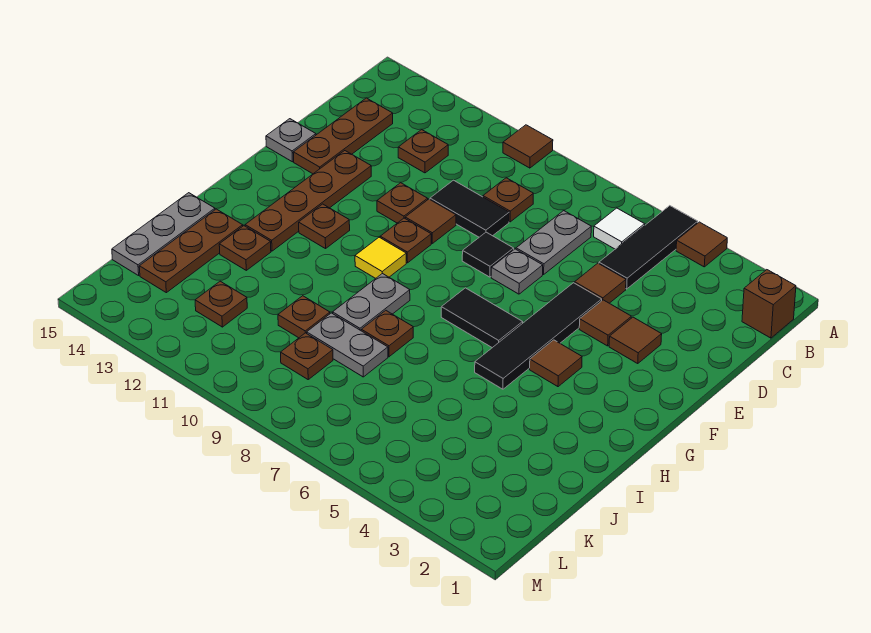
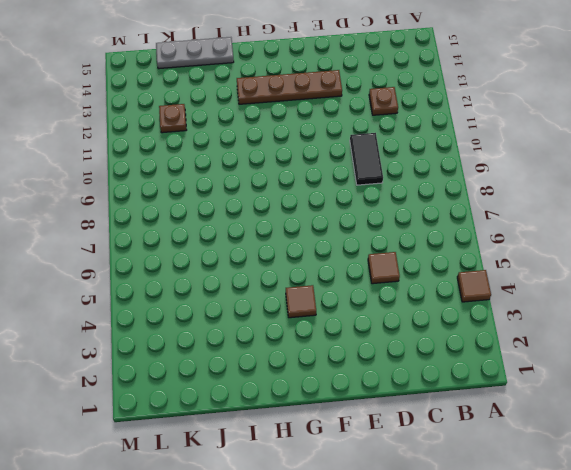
none -> black 1x3 tile [599,206,698,289]
none -> brown 1x1 tile [503,125,553,168]
none -> brown 1x1 brick [742,270,796,338]
none -> white 1x1 tile [594,208,645,249]

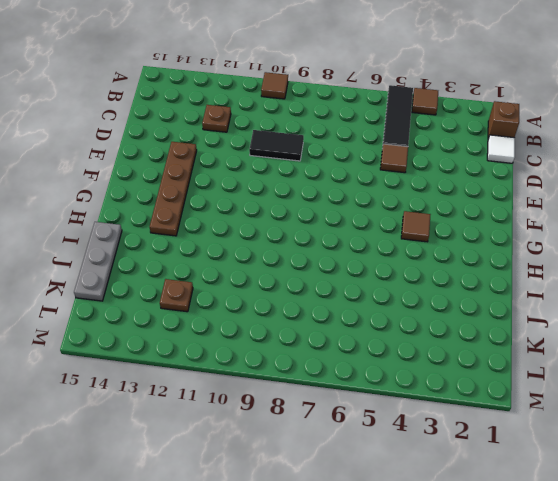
white 1x1 tile [487,135,515,163] -> white 1x1 tile moved to [594,208,645,249]
none -> grey 1x2 plate [516,211,591,275]
none -> brown 1x1 plate [483,178,533,222]
none -> brown 1x3 plate [293,98,393,174]
none -> brown 1x1 tile [609,317,662,363]

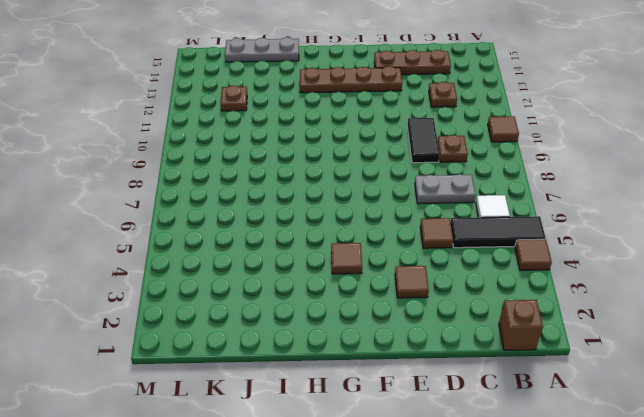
none -> brown 1x1 tile [579,300,631,346]
none -> black 1x4 tile [475,283,602,389]
none -> grey 1x1 plate [491,249,543,294]
none -> black 1x1 tile [462,232,514,277]

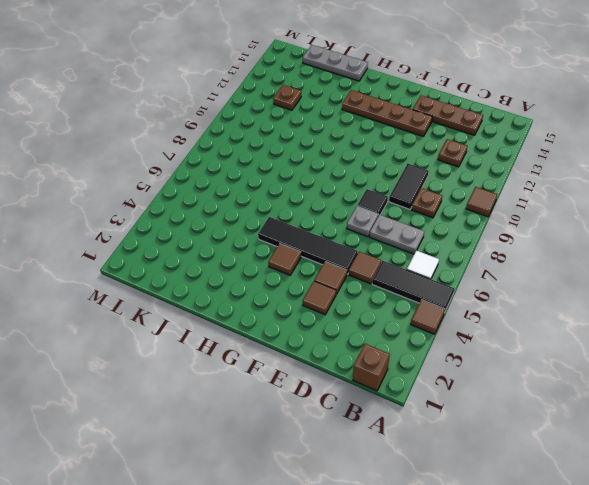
none -> brown 1x1 tile [405,199,456,243]
none -> brown 1x1 plate [377,183,428,223]
none -> grey 1x1 plate [266,119,316,162]
none -> brown 1x1 plate [380,218,431,263]

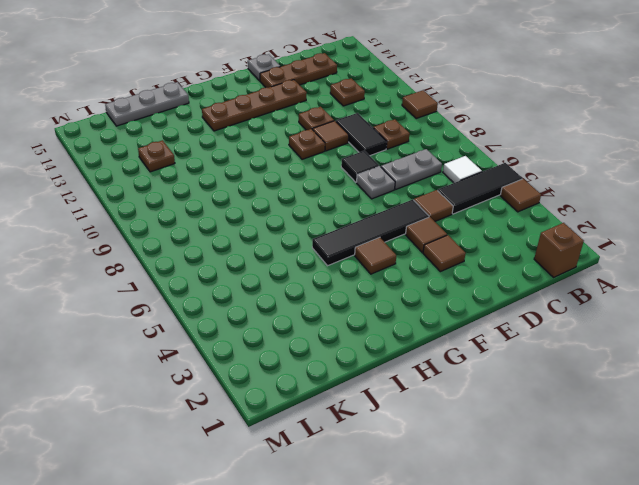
none -> black 1x2 tile [441,288,523,348]
none -> yellow 1x1 tile [355,237,406,278]
none -> brown 1x1 plate [299,204,350,249]
none -> grey 1x2 plate [333,273,410,330]

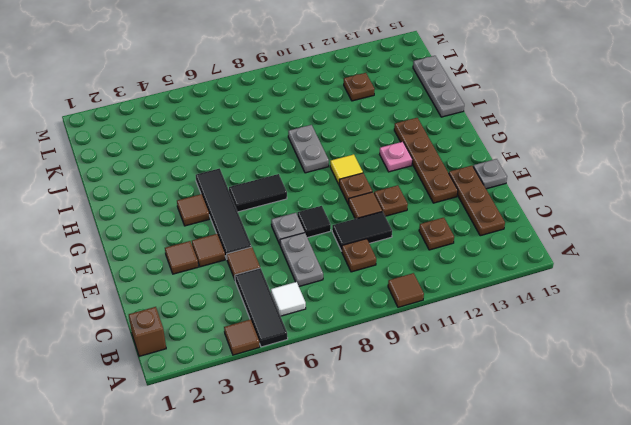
pink 1x1 plate [380,142,412,172] -> brown 1x1 plate [299,204,350,249]
none -> brown 1x1 plate [361,310,413,357]
none -> brown 1x1 plate [219,226,271,270]
none -> brown 1x3 plate [139,209,243,293]
none -> grey 1x2 plate [307,313,388,377]

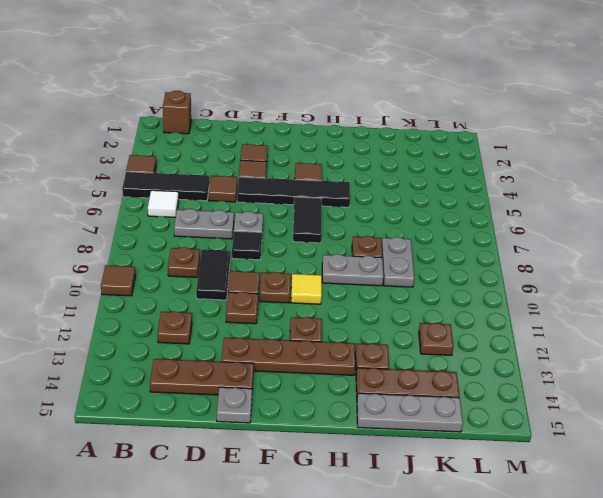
none -> brown 1x1 plate [278,296,330,338]
none -> brown 1x1 plate [281,333,333,379]

